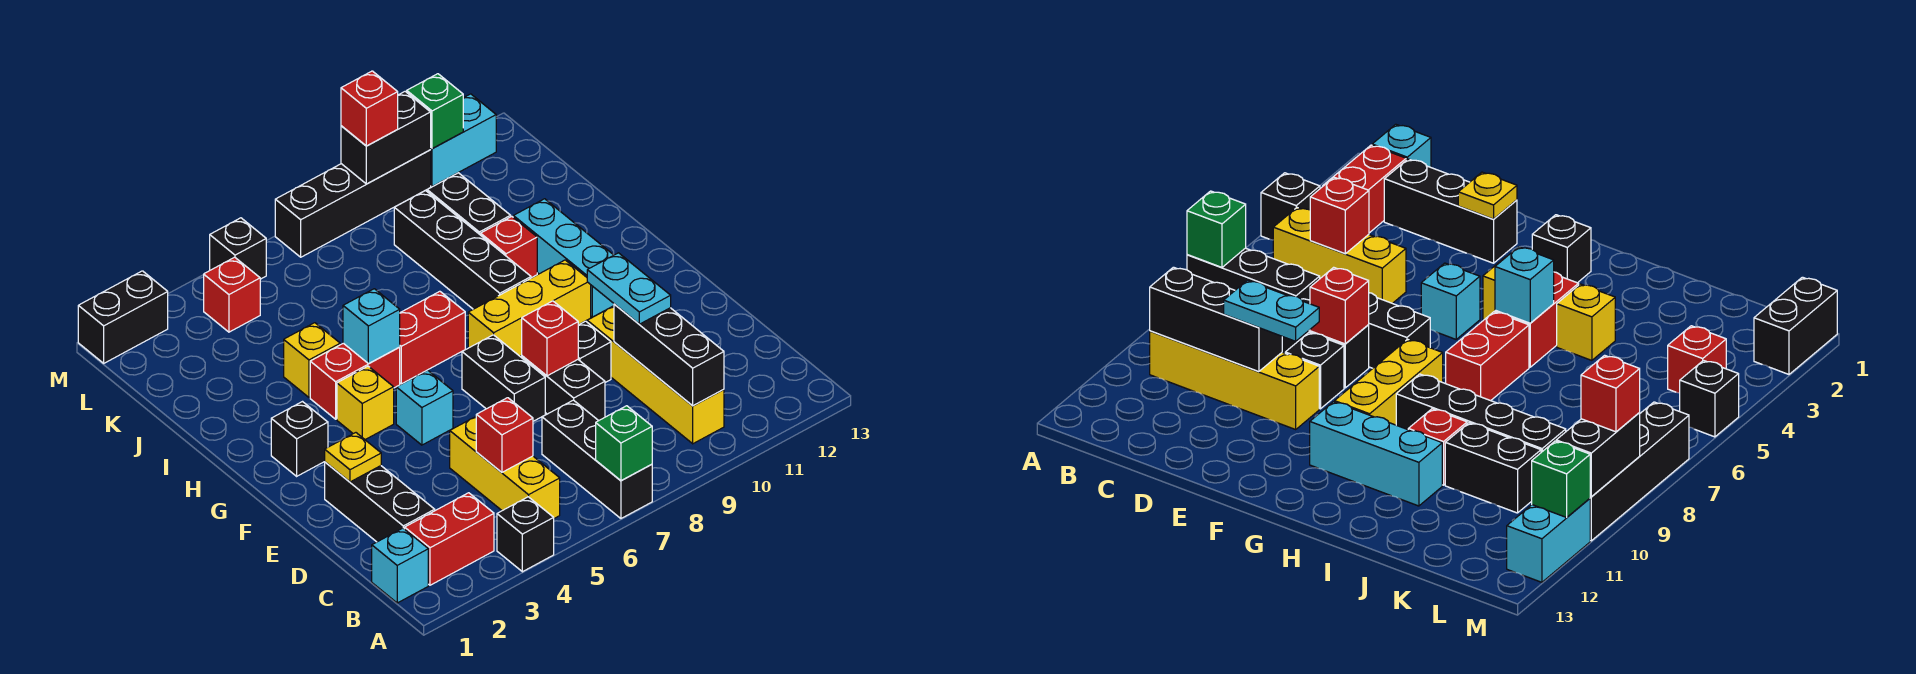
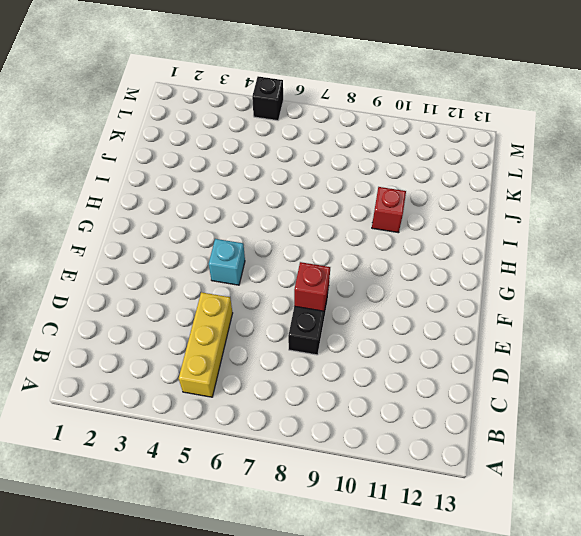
none -> black 1x1 brick [497,497,554,572]
none -> black 1x3 brick [542,400,652,518]
none -> cyan 1x1 brick [372,528,428,603]
none -> red 1x2 brick [405,493,494,585]

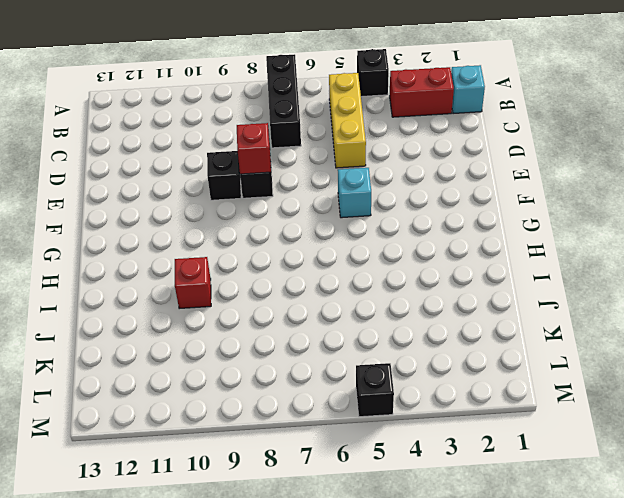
none -> yellow 1x4 brick [587,306,724,444]
none -> black 1x3 brick [325,462,435,542]
none -> black 1x2 brick [462,335,545,421]
none -> black 1x1 brick [271,402,328,476]

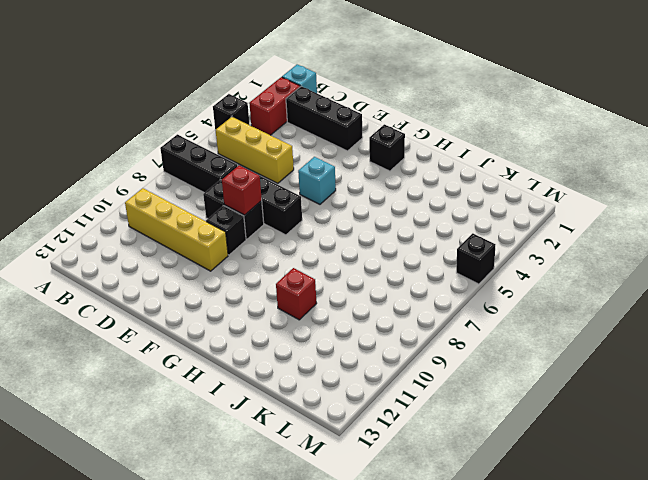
none -> yellow 1x1 brick [337,366,394,440]
none -> yellow 1x3 brick [468,260,591,356]
none -> cyan 1x3 brick [513,199,614,317]
none -> red 1x2 brick [310,343,400,419]

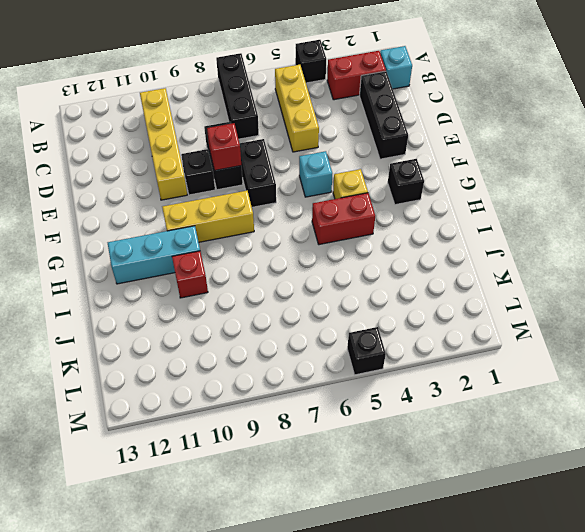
cyan 1x3 brick [108,226,200,284] -> cyan 1x3 brick turned to [513,199,614,317]
none -> red 1x2 brick [400,291,465,384]
none -> black 1x4 brick [394,191,531,309]
none -> yellow 1x1 brick [284,323,340,397]
none -> black 1x2 brick [427,173,511,235]

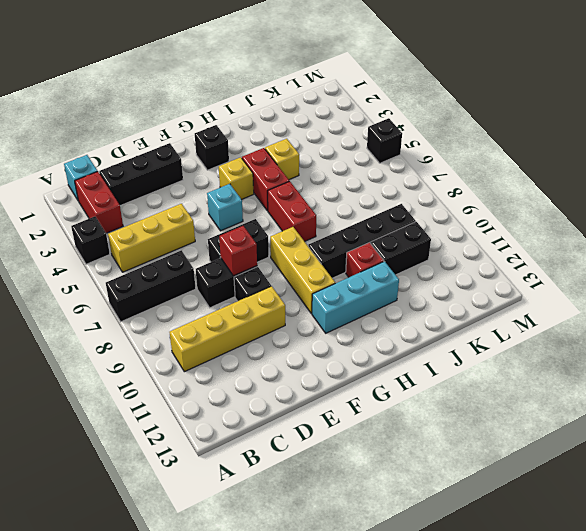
none -> red 1x1 brick [204,257,260,332]
none -> black 1x2 brick [78,271,168,363]
none -> black 1x4 brick [275,150,431,257]
none -> cyan 1x2 brick [431,94,496,187]

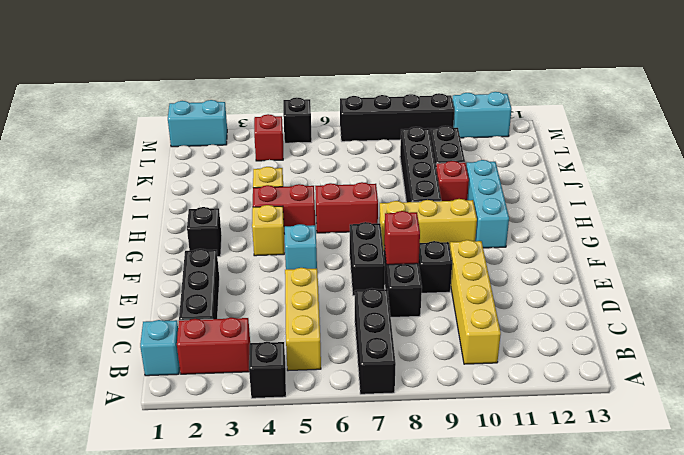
cyan 1x2 brick [168,100,227,147] -> black 1x2 brick [78,271,168,363]
none -> green 1x1 brick [596,406,652,480]
none -> black 1x3 brick [614,304,724,406]
none -> red 1x1 brick [476,398,533,472]
none -> yellow 1x1 plate [325,433,381,482]

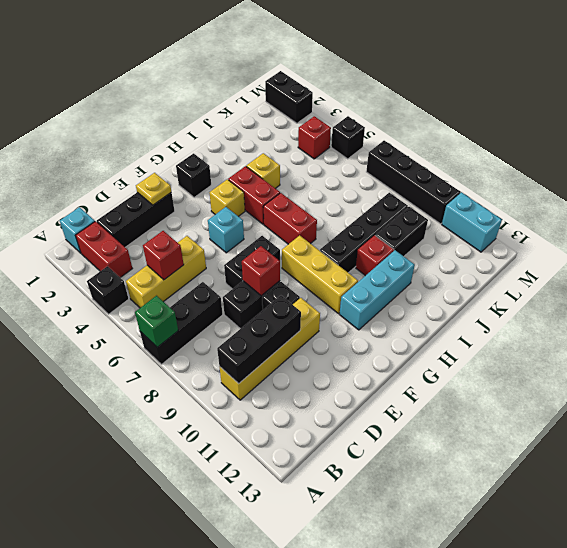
none -> cyan 1x1 brick [343,289,400,364]
none -> black 1x2 brick [341,92,431,184]
none -> green 1x1 brick [407,74,463,149]
none -> cyan 1x2 plate [587,253,671,324]

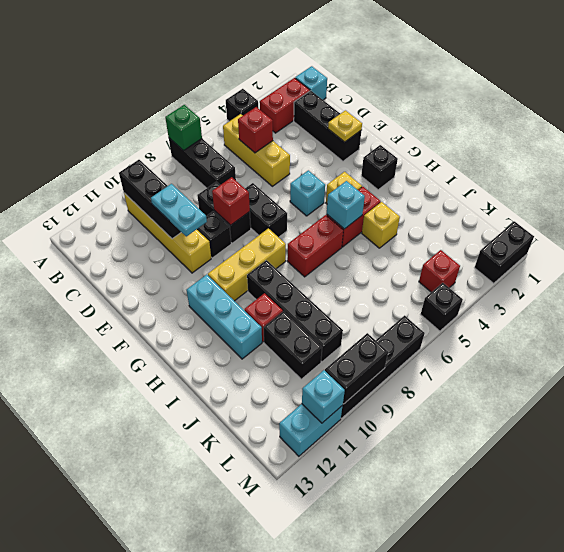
cyan 1x1 brick [302,370,345,423] -> green 1x1 brick [407,74,463,149]
none -> red 1x1 brick [341,71,398,146]

